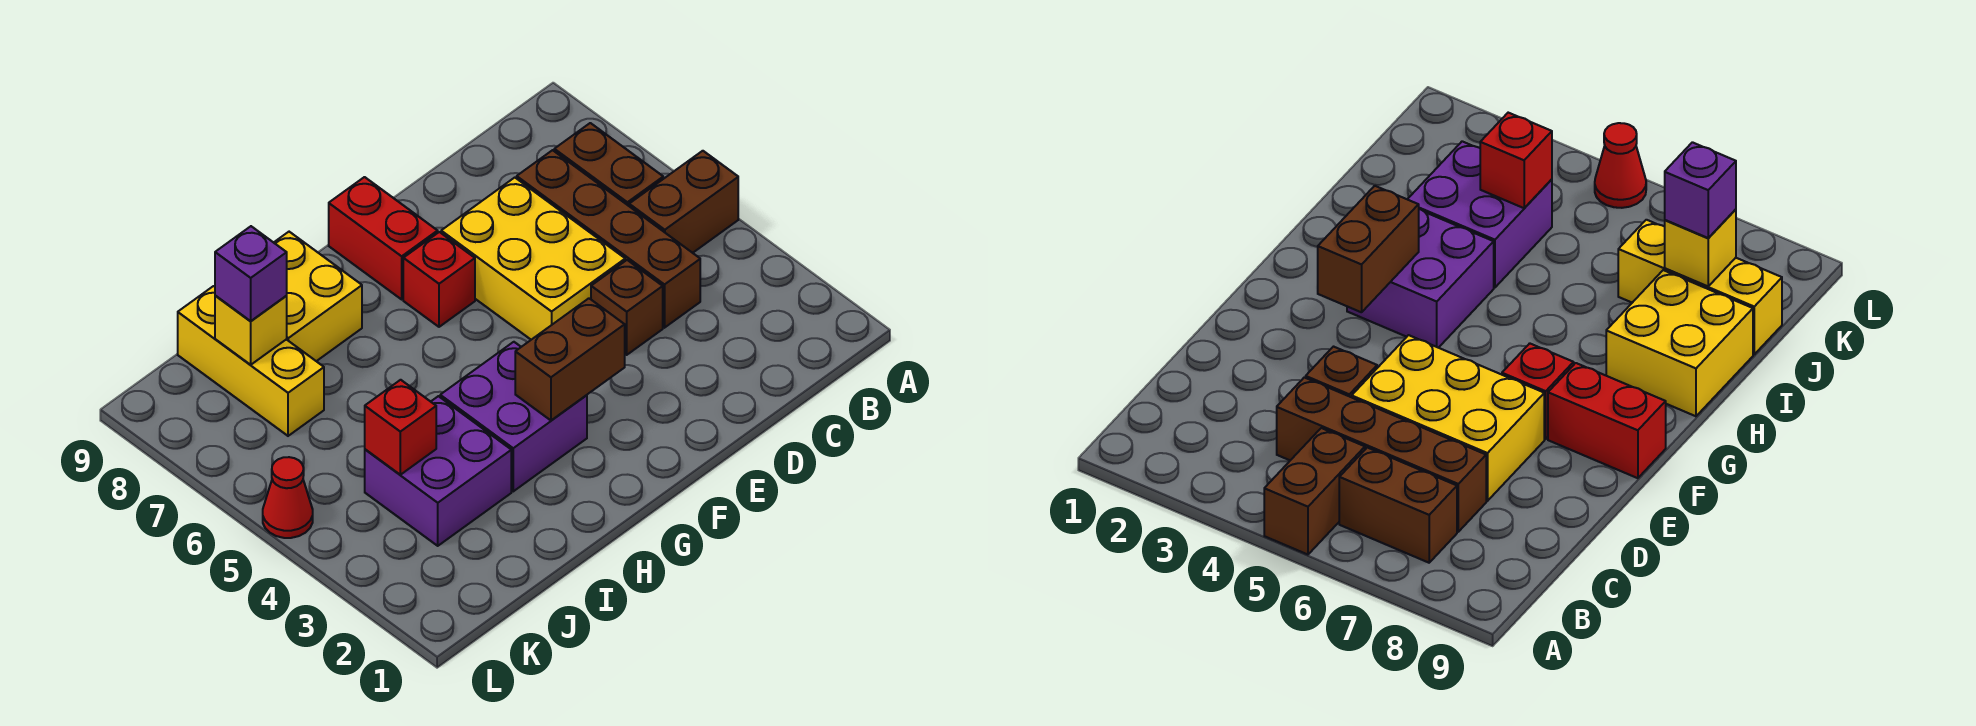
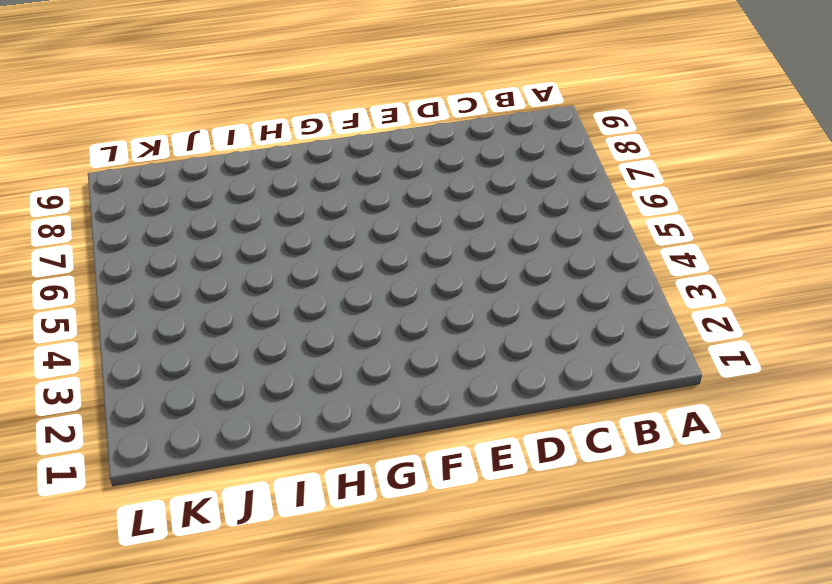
none -> brown 1x2 brick [629,151,738,253]
none -> brown 1x2 brick [554,123,663,206]
none -> brown 1x4 brick [517,150,700,328]

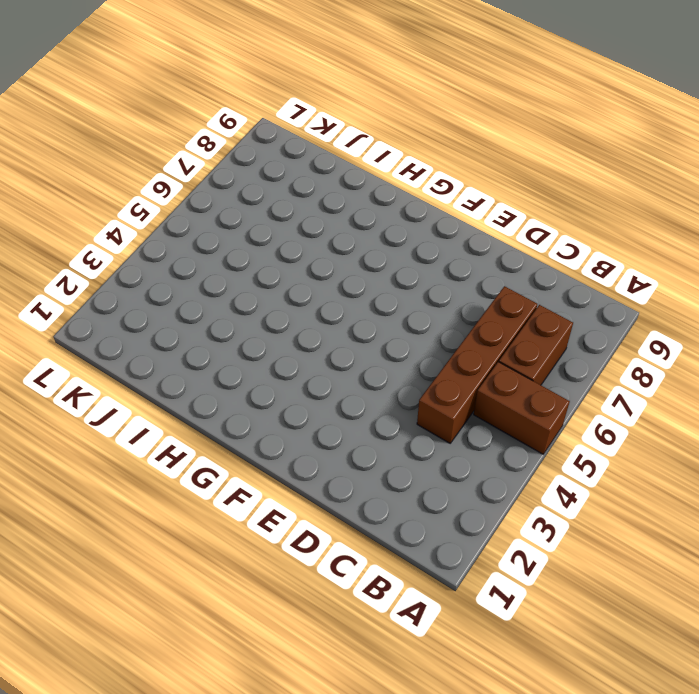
none -> brown 1x1 brick [591,260,663,355]
none -> yellow 2x3 brick [441,178,625,340]
none -> red 1x1 brick [403,232,475,327]

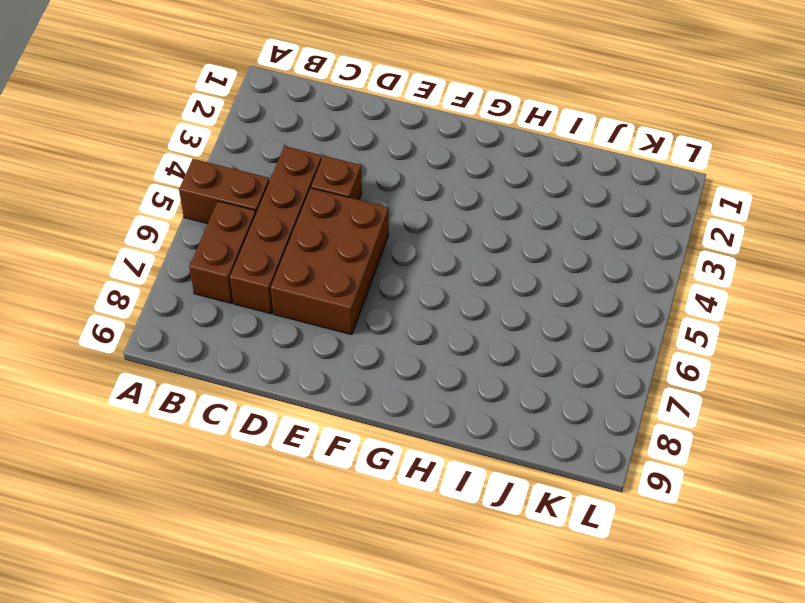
brown 2x3 brick [271,188,389,335] -> yellow 2x3 brick [441,178,625,340]
none -> red 1x1 brick [403,232,475,327]
none -> red 1x2 brick [329,177,438,299]
none -> purple 2x2 brick [440,342,587,491]

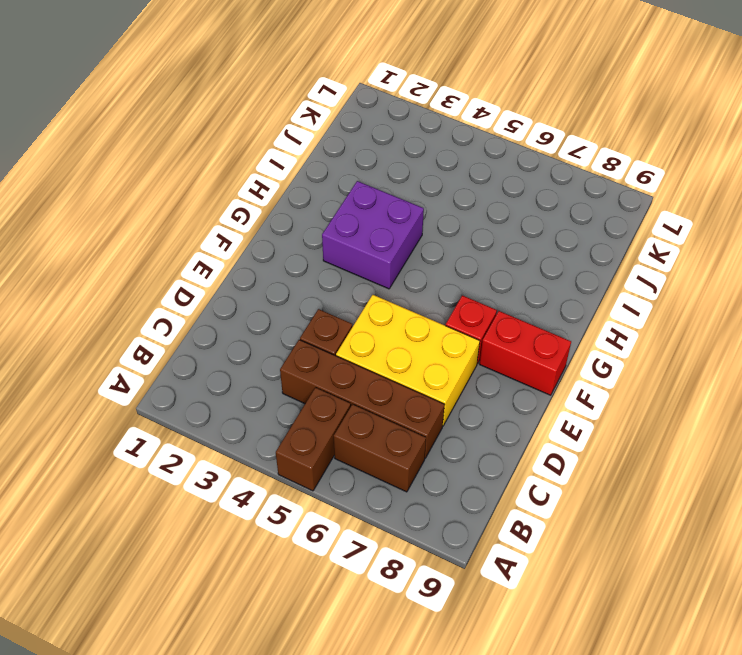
none -> yellow 2x2 brick [274,232,362,361]
none -> purple 2x2 brick [365,396,511,546]
none -> yellow 1x3 brick [178,286,324,436]

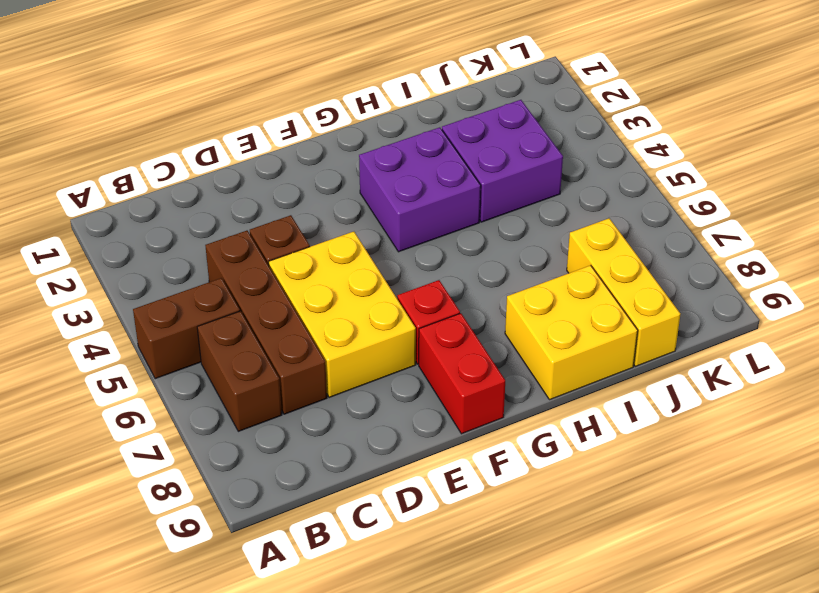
none -> red 1x1 cone [263,457,313,538]
none -> brown 1x2 brick [515,298,625,420]
none -> red 1x1 brick [365,380,436,475]

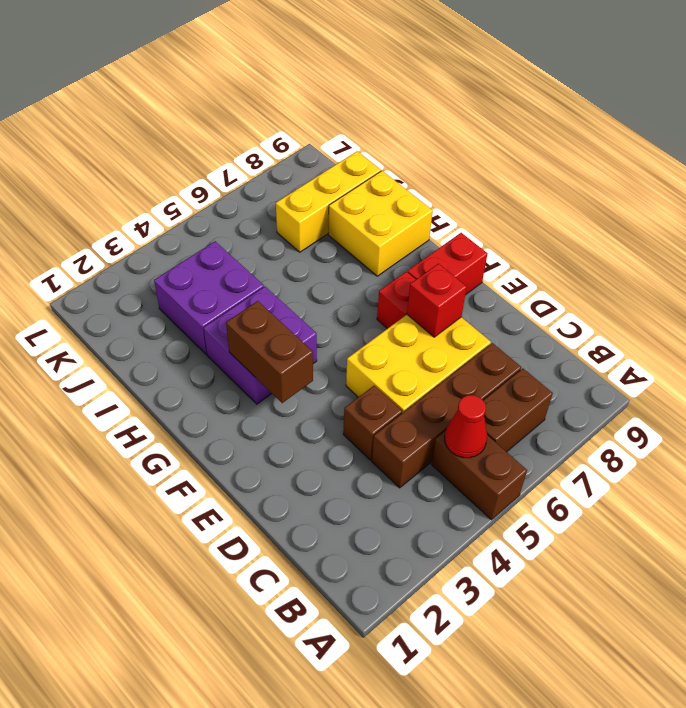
red 1x1 cone [445,395,487,458] -> red 1x1 cone moved to [263,457,313,538]
red 1x1 brick [407,264,467,337] -> red 1x1 brick moved to [365,380,436,475]
none -> yellow 1x1 brick [215,296,287,365]
none -> purple 1x1 brick [215,226,287,321]

